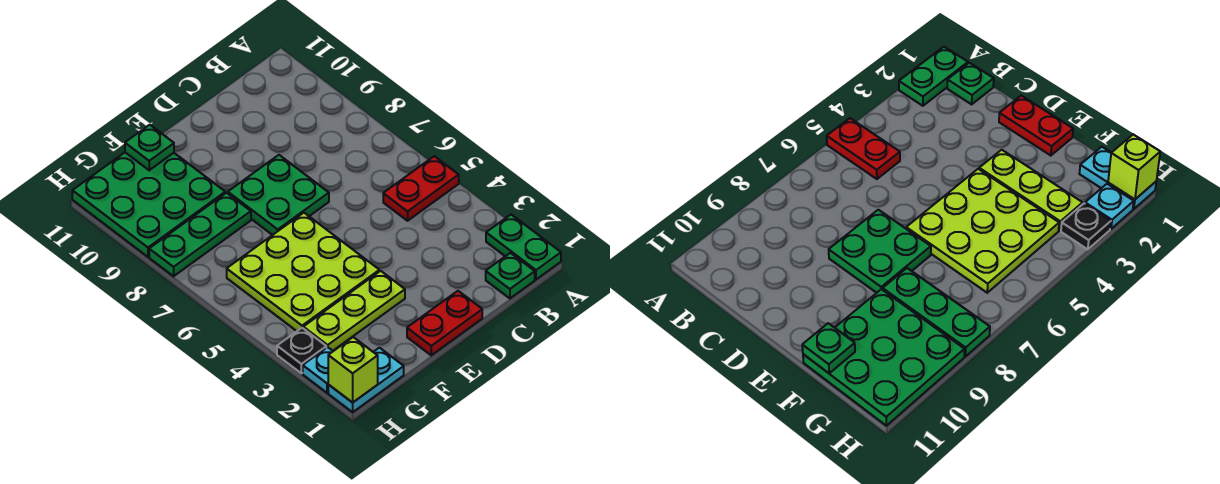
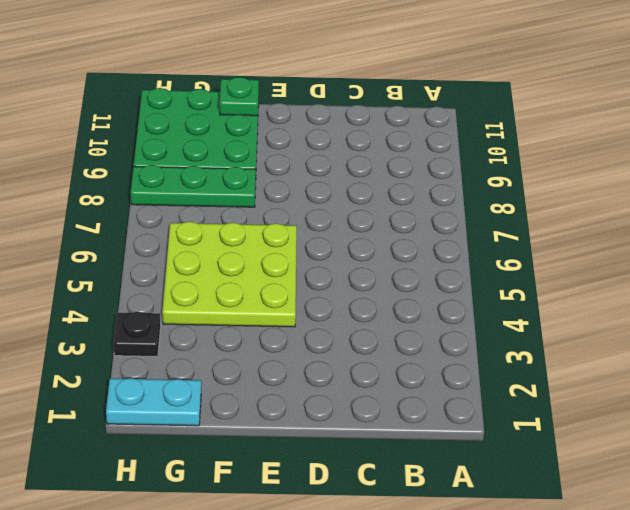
none -> green 1x2 plate [486,215,561,279]
none -> red 1x2 plate [383,156,459,221]
none -> green 1x1 plate [486,253,535,298]

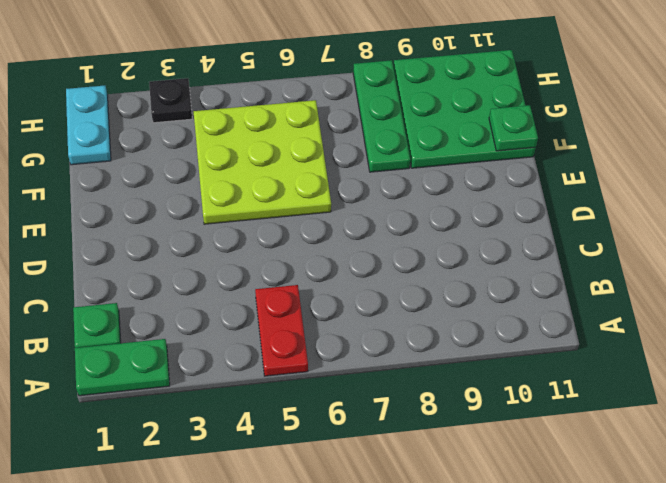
none -> red 1x2 plate [407,291,482,355]
none -> green 2x2 plate [228,155,329,235]
none -> lime 1x3 plate [303,271,405,351]

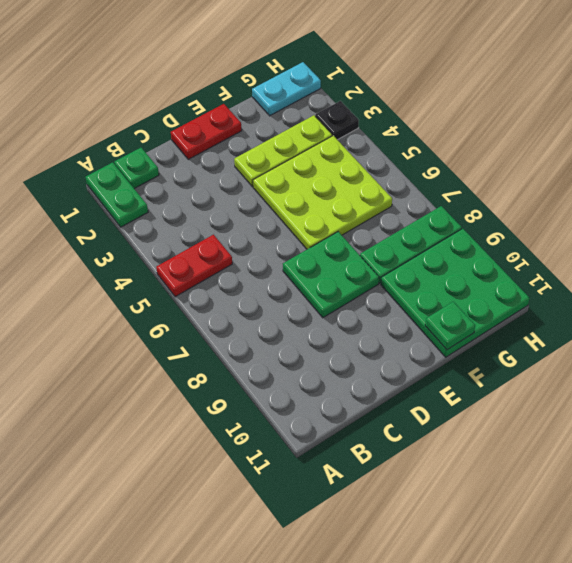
none -> cyan 1x1 plate [303,347,333,393]
none -> lime 1x1 brick [328,337,378,403]

